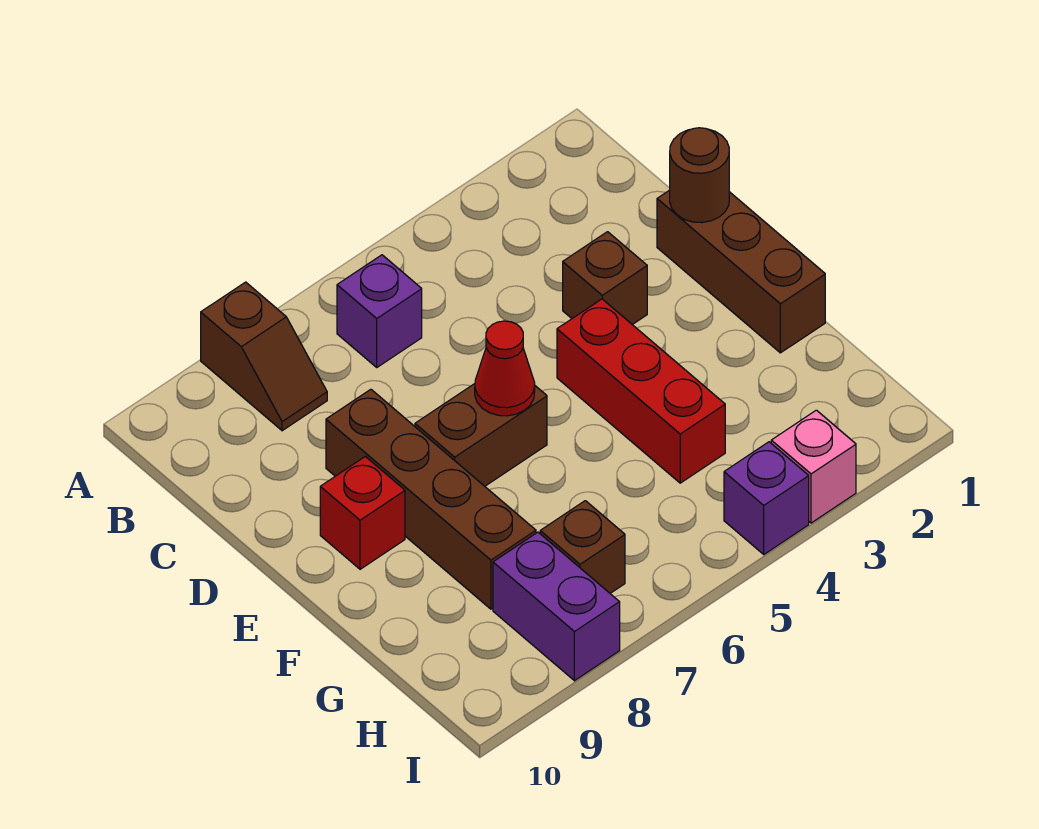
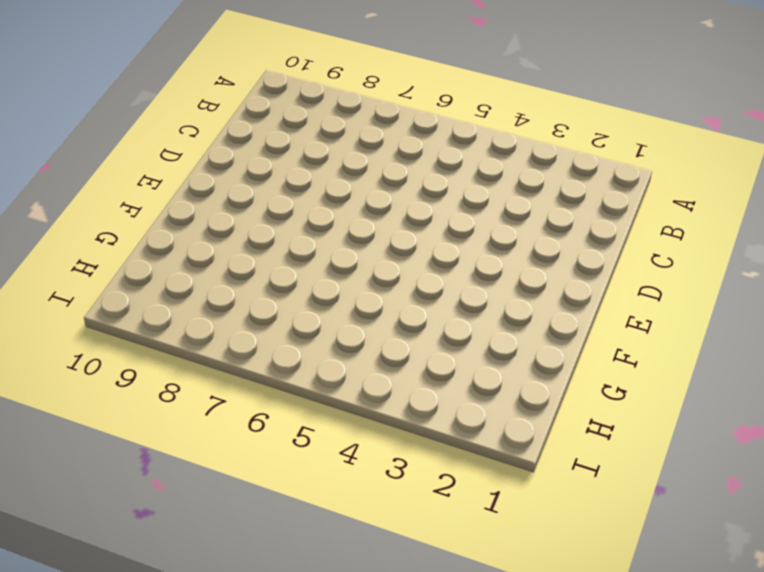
none -> brown 1x2 slope [201,282,327,431]
none -> purple 1x1 brick [337,255,422,367]
none -> brown 1x3 brick [657,190,825,353]

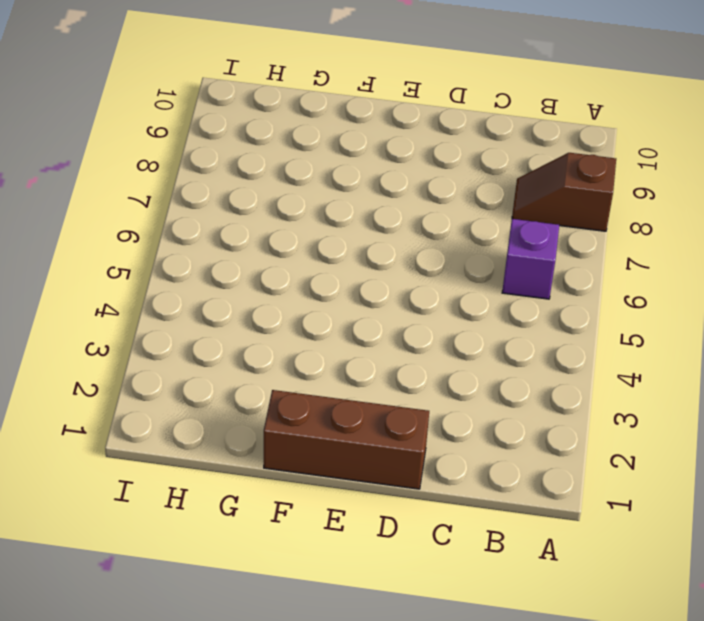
none -> brown 1x1 brick [563,232,647,325]
none -> brown 1x4 brick [326,389,536,609]
none -> red 1x3 brick [557,299,725,483]

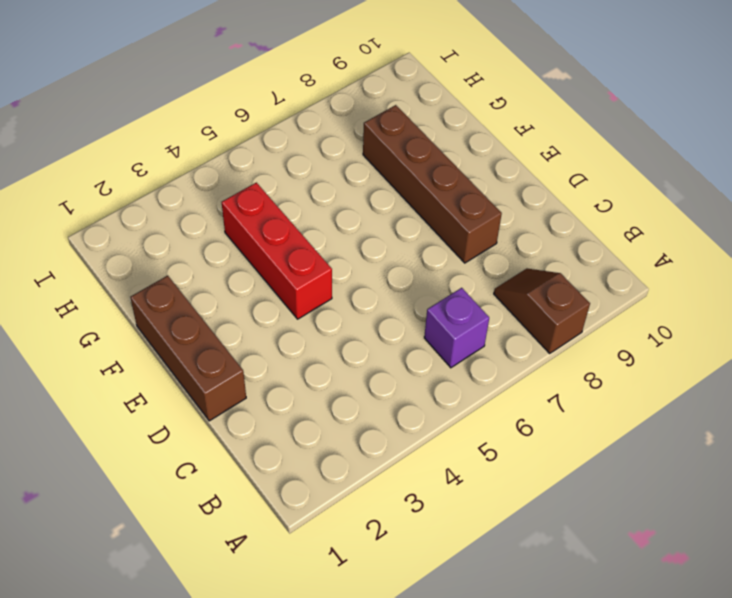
none -> brown 1x1 brick [563,232,647,325]
none -> brown 1x2 brick [415,384,547,486]
none -> red 1x1 brick [320,457,405,569]

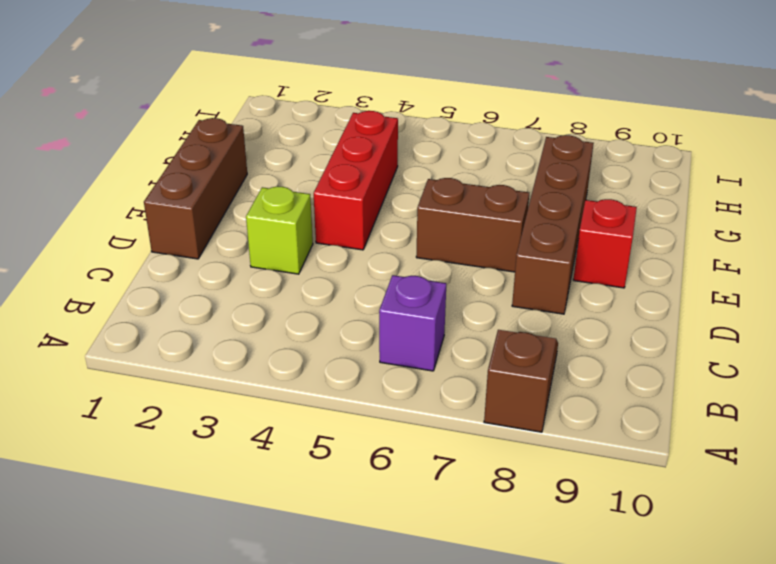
lime 1x1 brick [246,186,313,274] -> brown 1x1 brick [563,232,647,325]
none -> brown 1x1 brick [540,501,625,593]
none -> purple 1x2 brick [493,532,620,681]
none -> pink 1x1 brick [771,410,856,523]

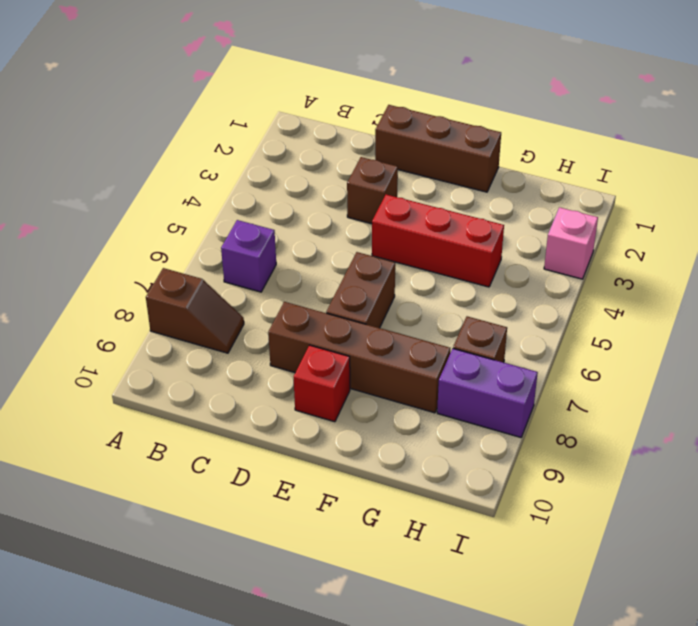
none -> purple 1x1 brick [724,442,809,554]
none -> brown 1x1 round brick [670,128,729,223]
none -> red 1x1 cone [475,321,535,416]

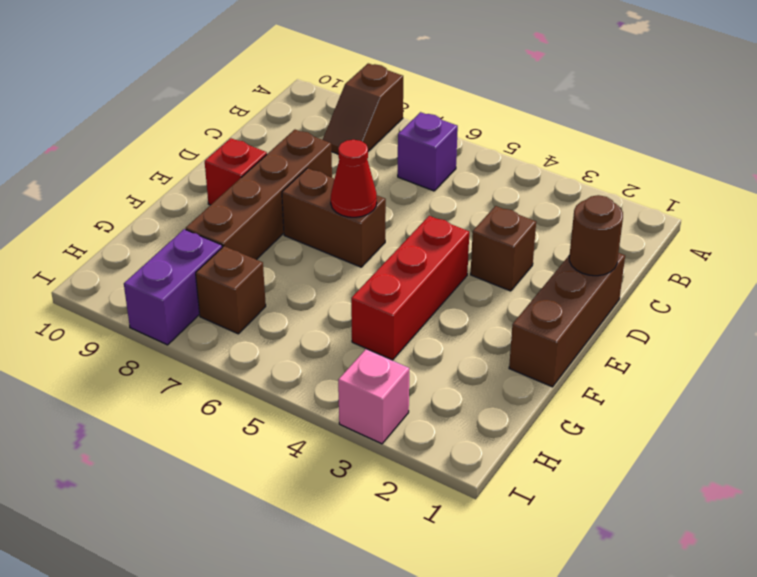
none -> purple 1x1 brick [724,442,809,554]

